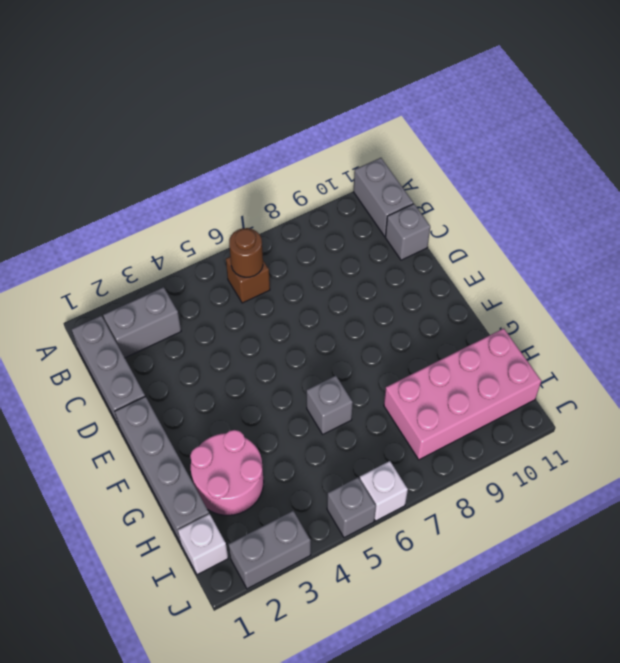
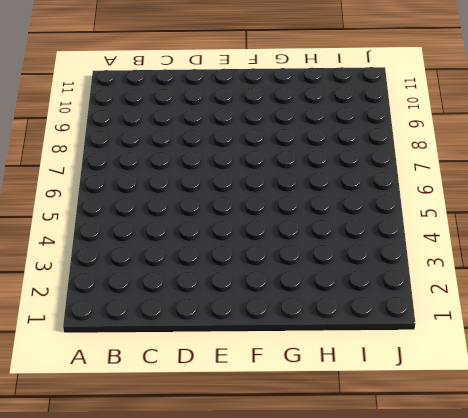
none -> grey 1x2 brick [354,158,413,236]
none -> grey 1x3 brick [71,316,145,426]
none -> grey 1x2 brick [103,287,181,358]

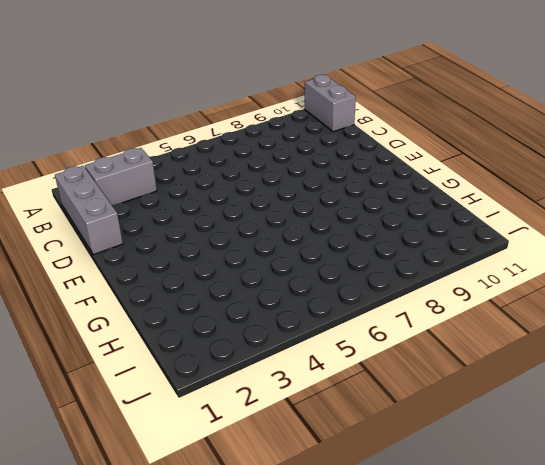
none -> brown 1x1 brick [226,257,270,303]
none -> grey 1x1 brick [385,204,430,260]
none -> grey 1x4 brick [115,396,209,544]

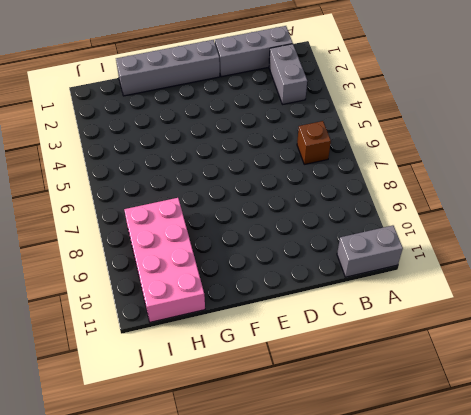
none -> grey 1x1 brick [385,204,430,260]
none -> pink 2x2 round brick [190,430,264,515]
none -> grey 1x1 brick [306,376,353,434]

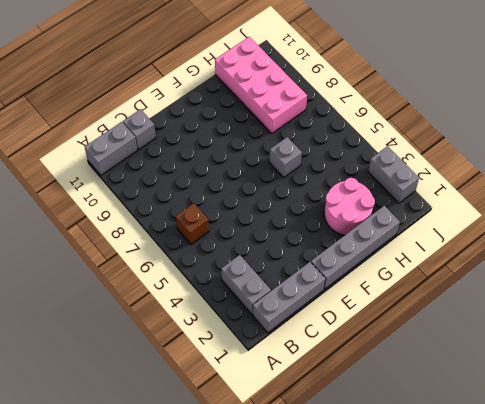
none -> white 1x1 brick [178,514,228,575]
none -> grey 1x1 brick [327,477,376,538]
none -> white 1x1 brick [360,461,408,521]

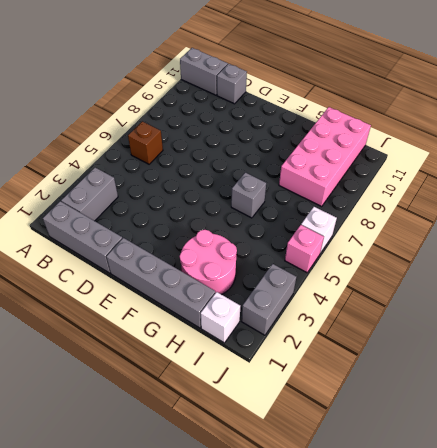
pink 1x1 brick [285,225,324,273] -> grey 1x1 brick [327,477,376,538]
none -> brown 1x1 round brick [229,228,263,277]

